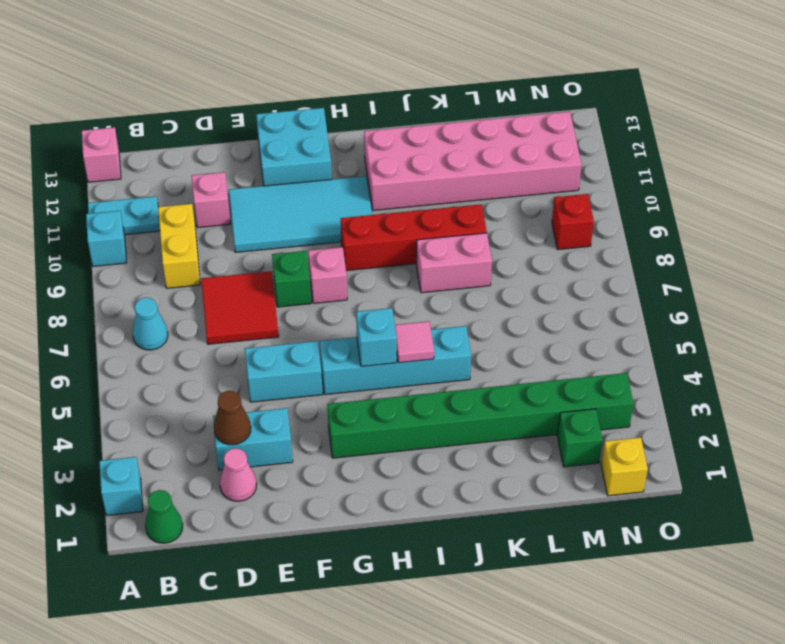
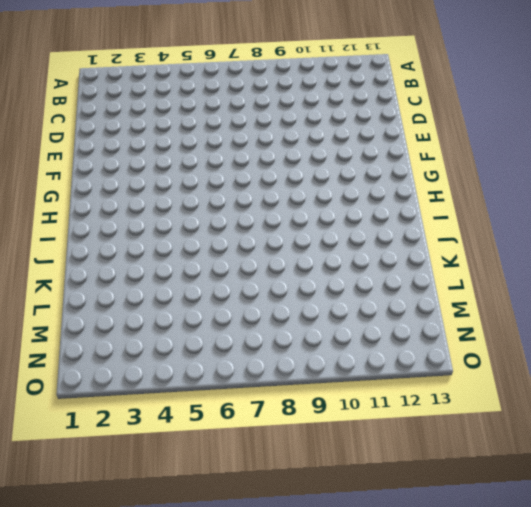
none -> cyan 1x1 brick [99,457,143,515]
none -> cyan 1x1 brick [86,211,126,266]
none -> cyan 1x2 plate [88,196,160,235]

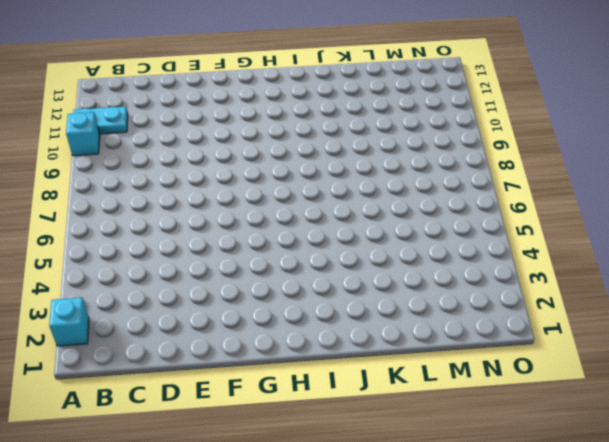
none -> pink 1x1 brick [82,127,121,182]
none -> green 1x1 cone [145,490,183,543]
none -> cyan 1x1 cone [133,297,168,350]

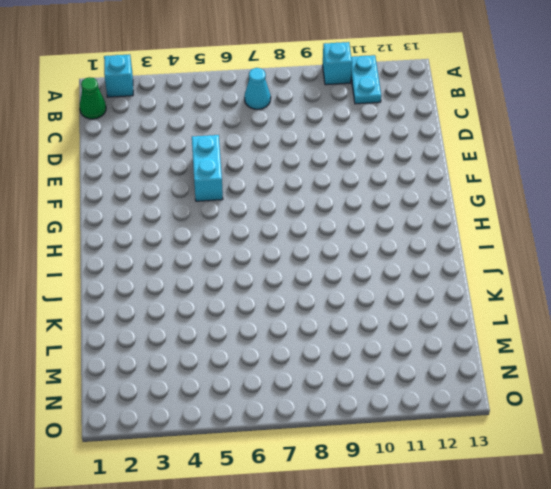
none -> pink 1x1 brick [82,127,121,182]
none -> yellow 1x2 brick [158,204,200,288]
none -> pink 1x1 cone [220,448,257,501]

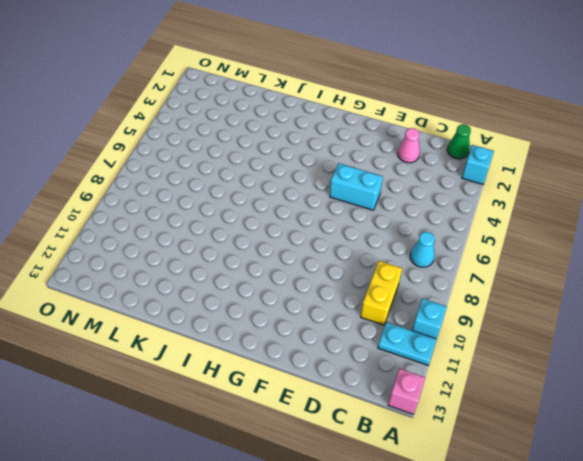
none -> cyan 1x2 brick [213,408,293,470]
none -> red 2x2 tile [201,271,279,344]
none -> pink 1x1 brick [192,172,231,228]

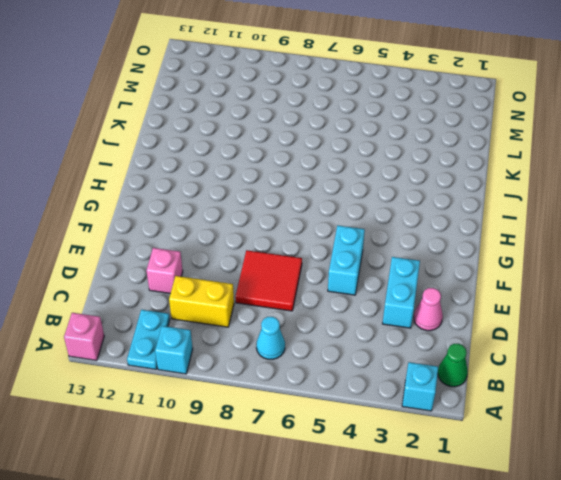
none -> cyan 2x4 tile [229,176,372,252]
none -> green 1x1 brick [272,251,311,307]
none -> cyan 2x2 brick [256,108,332,186]

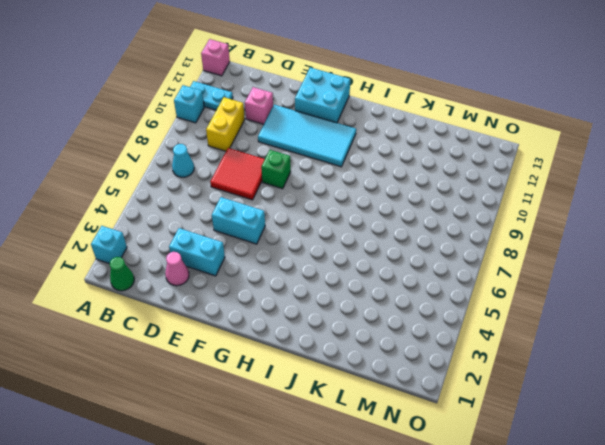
none -> green 1x8 brick [327,373,634,458]
none -> cyan 1x4 brick [320,326,471,394]
none -> pink 1x1 brick [308,247,347,303]

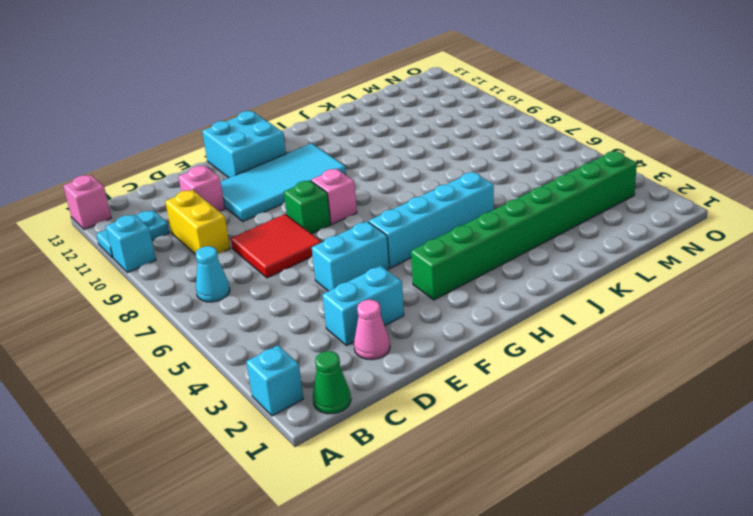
none -> red 1x4 brick [341,204,487,271]
none -> pink 2x6 brick [364,112,582,210]
none -> pink 1x2 brick [416,233,492,293]

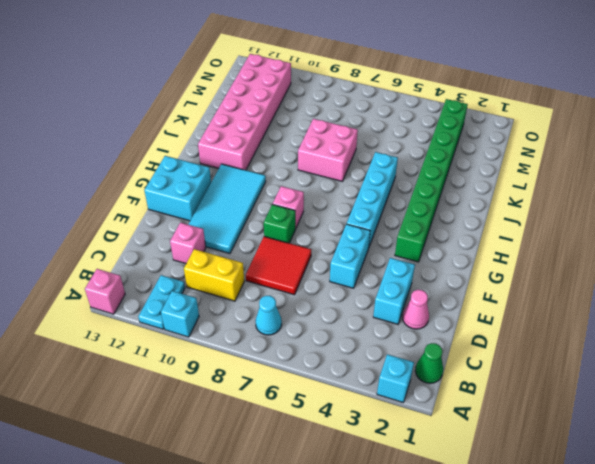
pink 2x2 brick [298,119,358,181] -> pink 1x2 brick [416,233,492,293]
none -> red 1x4 brick [341,204,487,271]
none -> green 1x1 brick [557,409,603,467]
none -> yellow 1x1 brick [601,437,648,496]

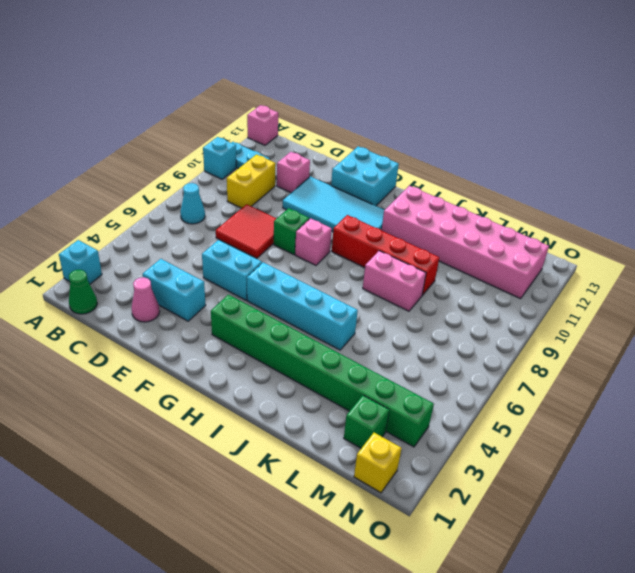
none -> red 1x1 brick [552,194,594,250]
none -> brown 1x1 cone [214,391,251,445]
none -> cyan 1x1 brick [356,308,397,366]

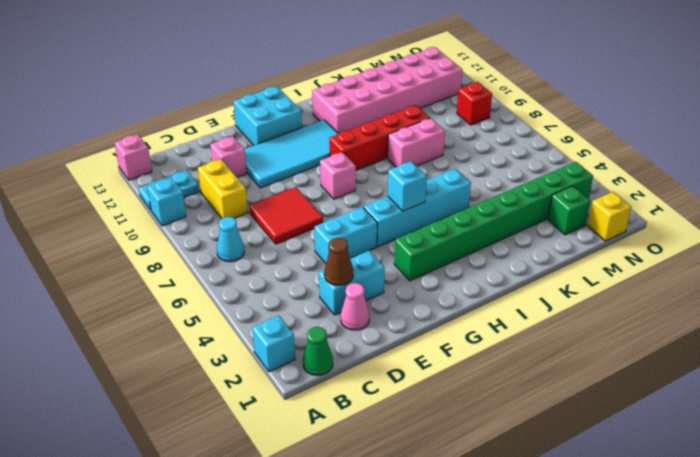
none -> green 1x1 brick [272,251,311,307]
none -> pink 1x1 tile [395,321,434,363]

